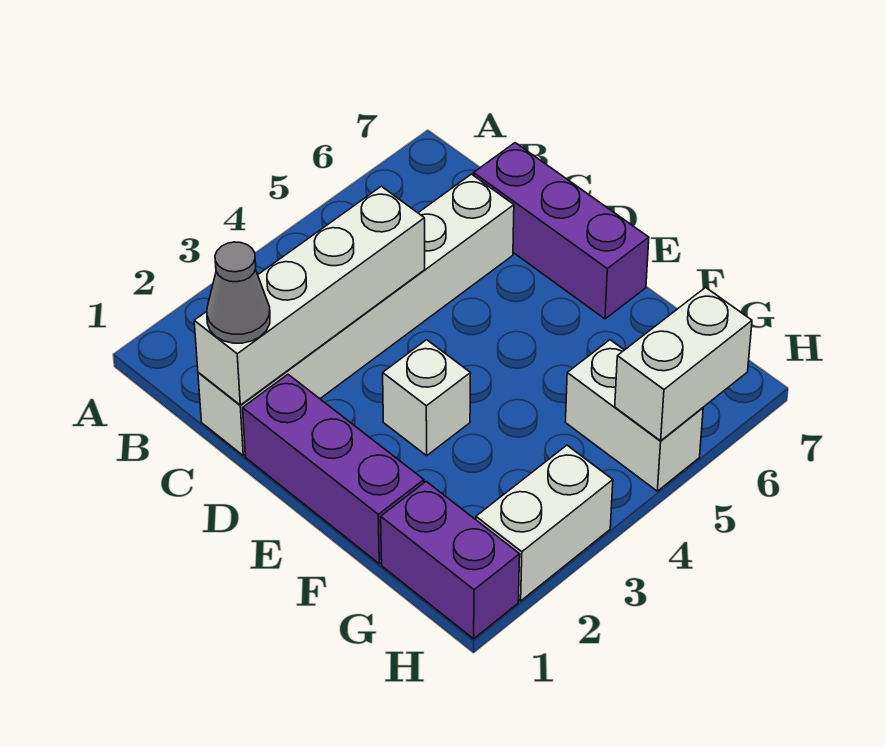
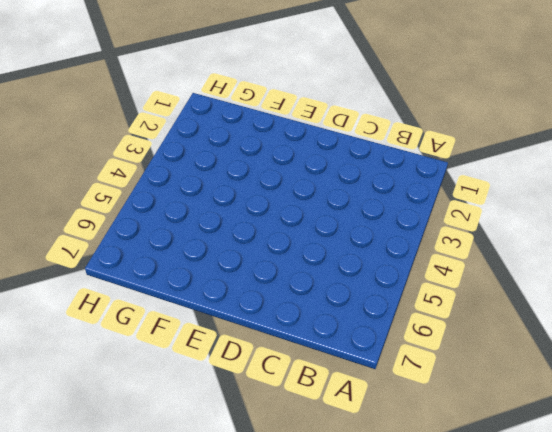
none -> white 1x6 brick [198,174,514,456]
none -> purple 1x3 brick [474,143,649,319]

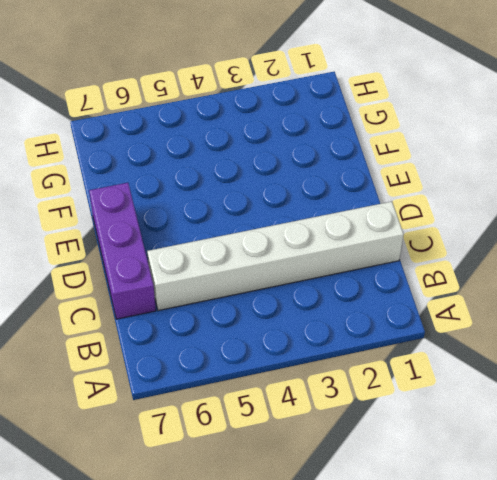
none -> purple 1x3 brick [243,375,424,564]
none -> white 1x1 brick [383,340,470,456]

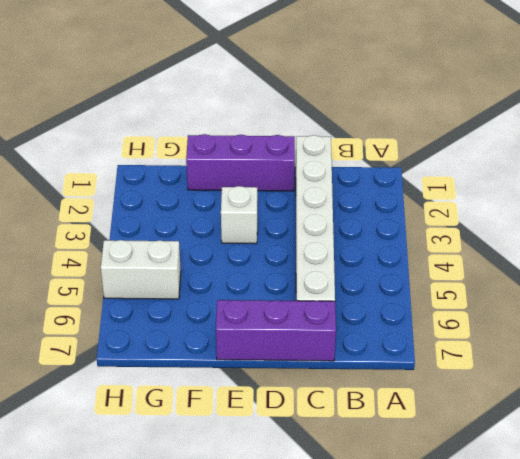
none -> purple 1x2 brick [381,482,520,639]
none -> white 1x2 brick [476,445,613,601]

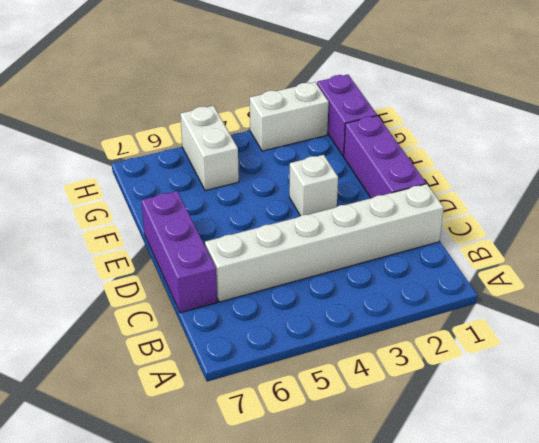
none -> white 1x4 brick [194,186,425,405]
none -> white 1x2 brick [615,287,752,441]

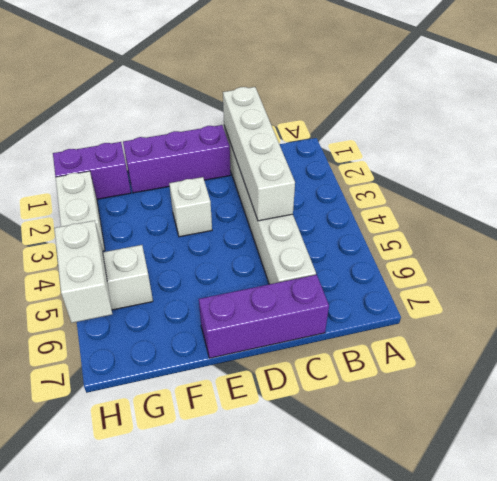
none -> grey 1x1 cone [207,242,270,343]

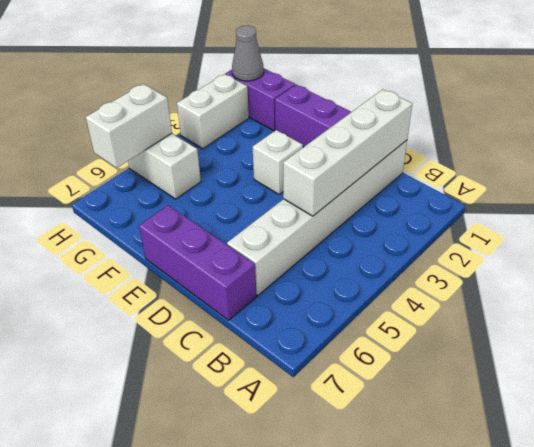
grey 1x1 cone [232,25,264,81] -> grey 1x1 cone moved to [207,242,270,343]

